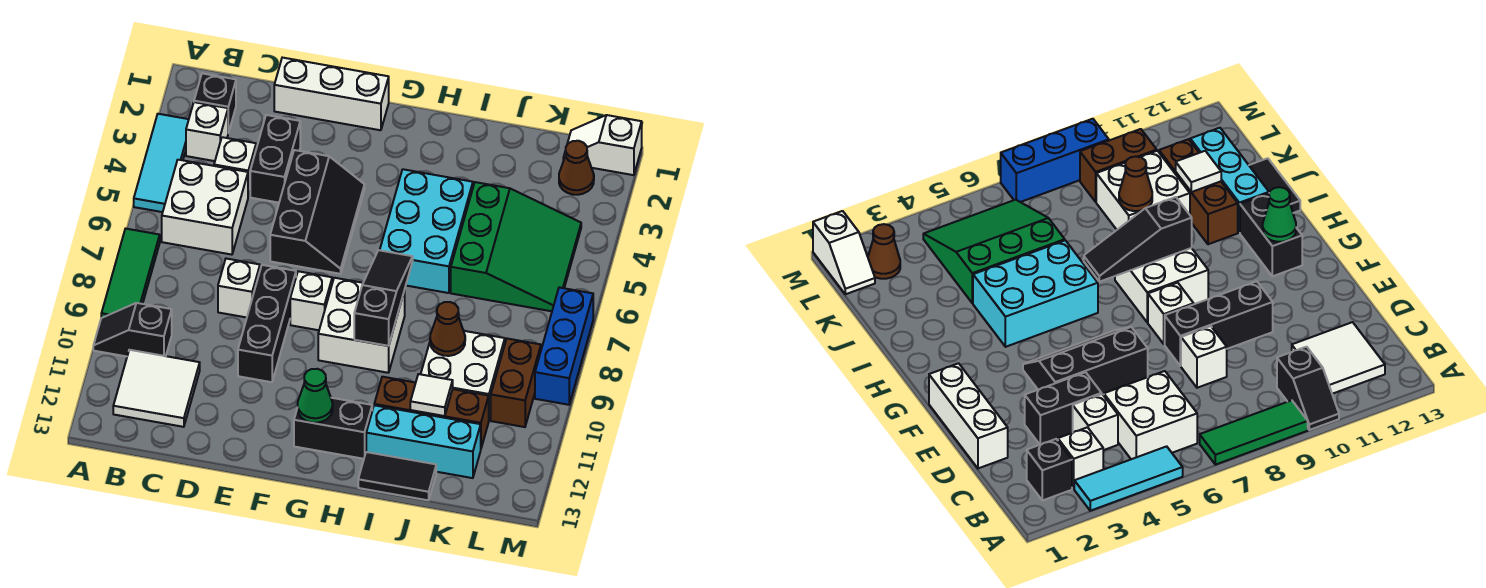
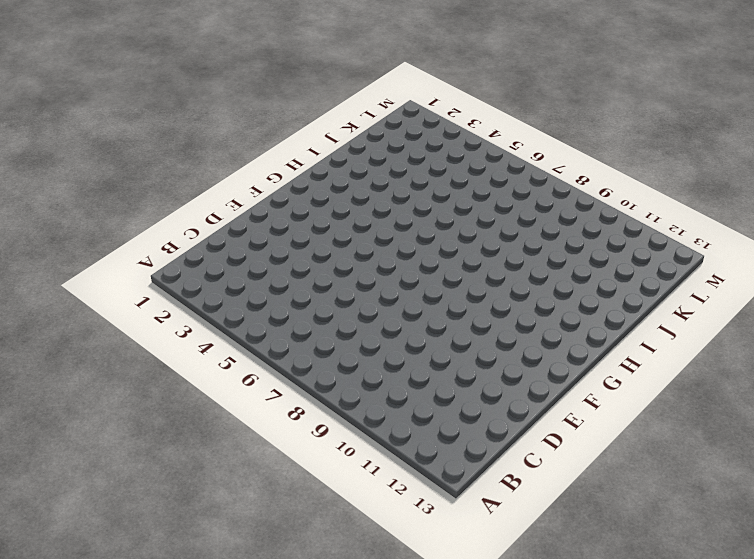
none -> cyan 1x3 tile [134,114,189,212]
none -> green 1x3 tile [101,229,160,318]
none -> black 1x2 slope [93,303,172,356]
none -> black 1x1 brick [194,73,236,133]

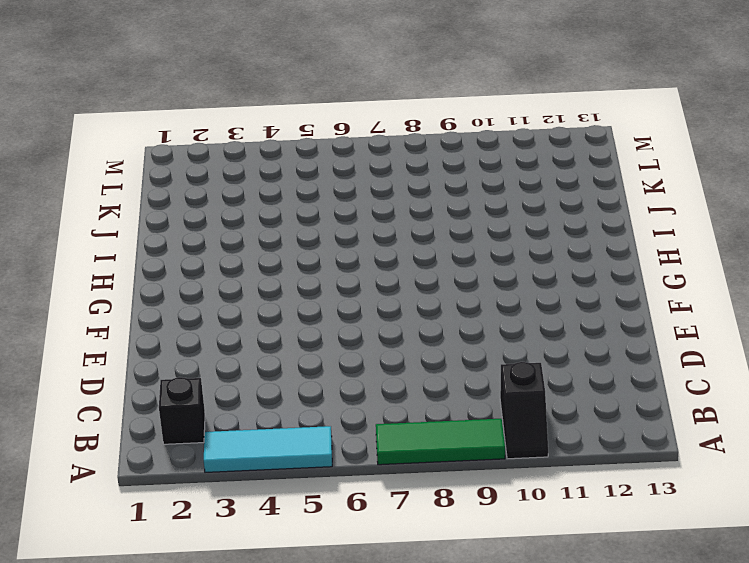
none -> white 1x1 brick [186,102,228,161]
none -> white 2x2 brick [162,160,248,255]
none -> white 2x2 tile [113,350,200,427]
none -> white 1x1 brick [214,137,256,197]

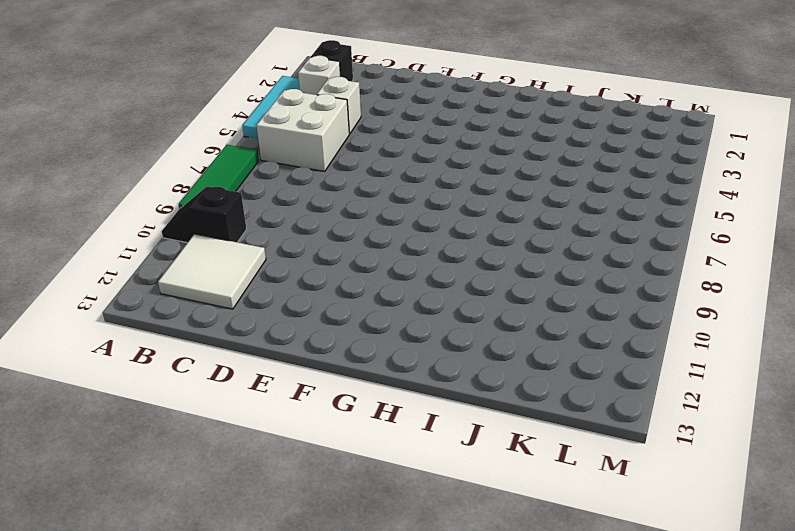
none -> white 1x3 brick [274,58,389,130]
none -> black 1x2 brick [250,115,300,203]
none -> white 1x1 brick [218,259,260,317]
none -> black 2x3 slope [270,150,365,274]

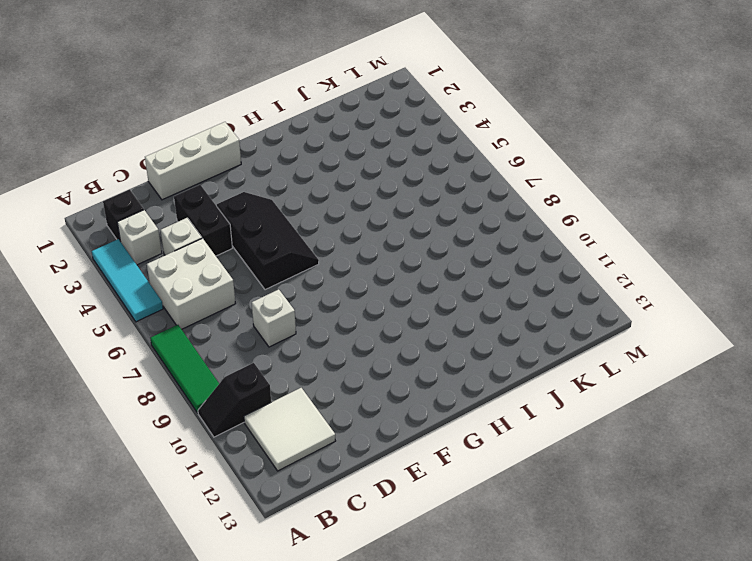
none -> black 1x3 brick [238,265,296,382]
none -> white 1x1 brick [290,271,332,330]
none -> white 2x2 brick [318,278,405,373]
none -> black 1x2 brick [294,398,372,459]

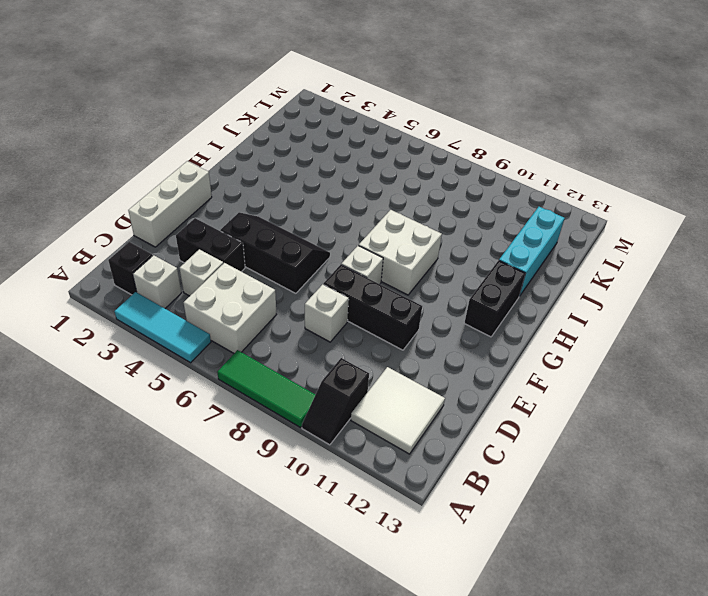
none -> cyan 2x3 brick [380,169,473,293]
none -> brown 1x3 brick [374,377,489,448]
none -> black 1x2 tile [358,452,436,500]
none -> green 3x3 slope [451,182,581,311]

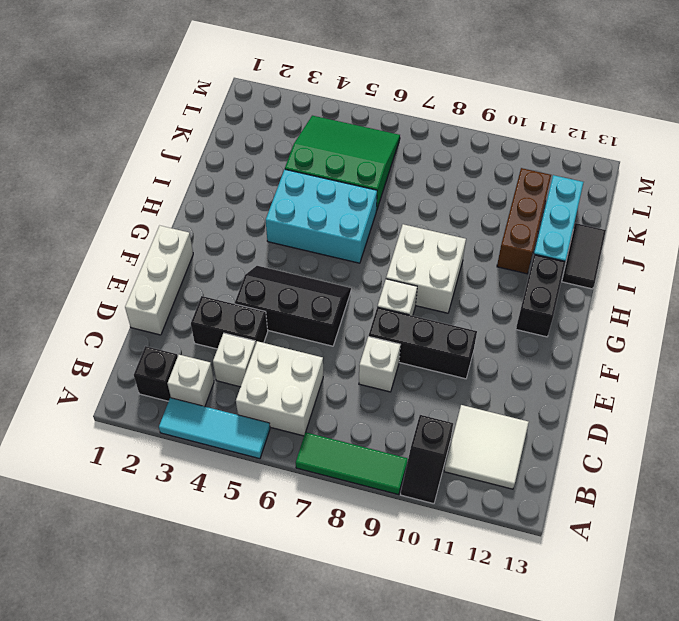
none -> white 2x2 brick [421,331,505,419]
none -> white 1x2 slope [563,115,642,175]
none -> brown 1x1 cone [559,141,594,195]
none -> brown 1x2 brick [491,339,541,427]

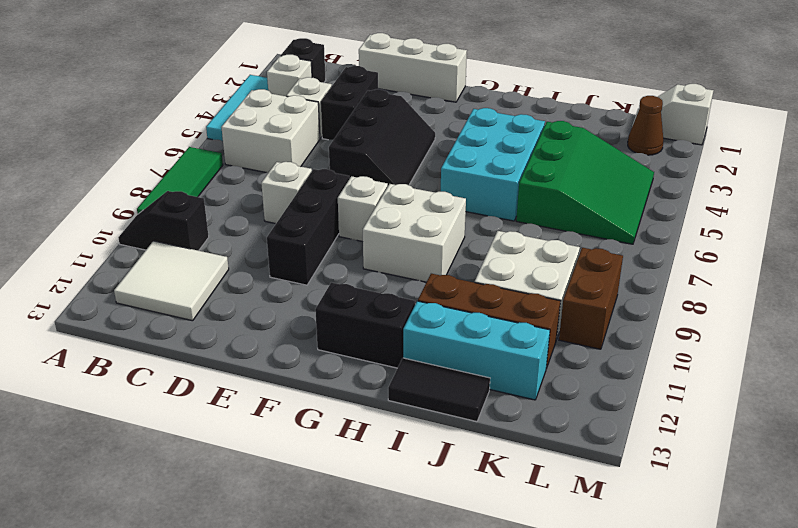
none -> blue 1x3 brick [535,287,593,405]
none -> green 1x1 cone [298,369,333,423]
none -> black 1x3 slope [354,250,413,346]
none -> brown 1x1 cone [430,302,465,356]

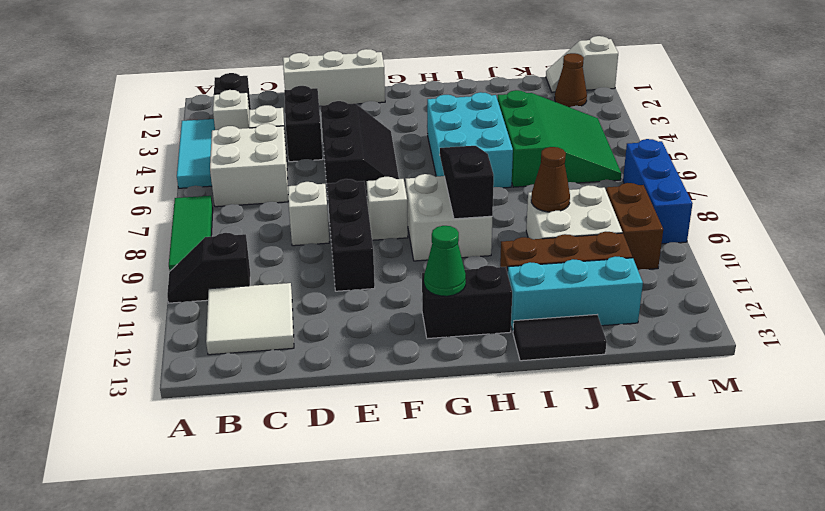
none -> white 1x1 tile [410,374,453,416]

